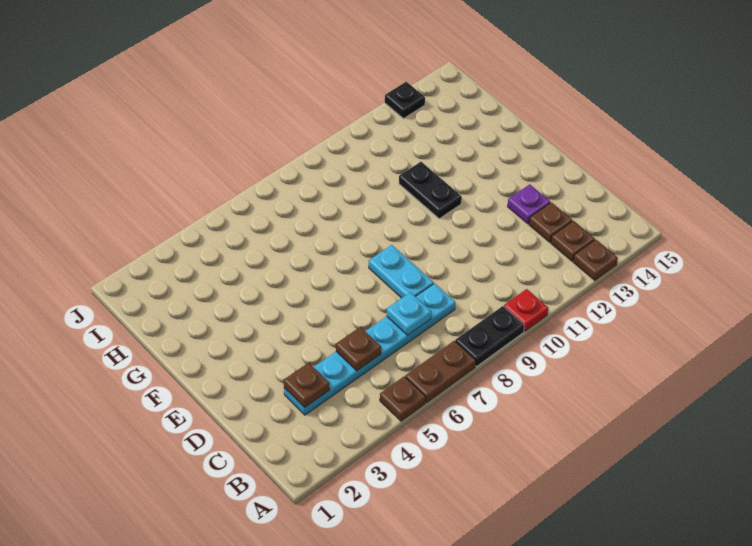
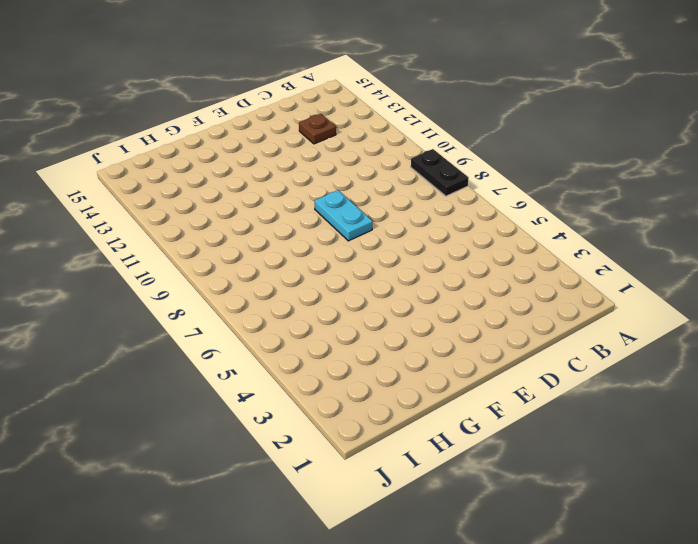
cyan 1x2 plate [315,190,373,241] -> cyan 1x2 plate turned to [369,245,434,298]
none -> brown 1x1 plate [380,376,426,421]
none -> brown 1x2 plate [405,341,476,403]
none -> red 1x1 plate [504,289,548,331]

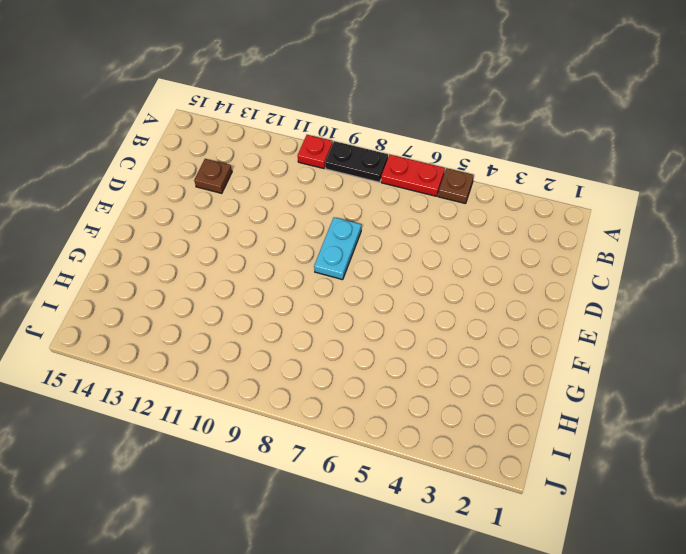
red 1x2 plate [381,155,445,196] -> brown 1x2 plate [405,341,476,403]
none -> brown 1x1 plate [573,240,618,280]
none -> brown 1x1 plate [551,221,595,261]
none -> cyan 1x6 plate [284,283,455,415]

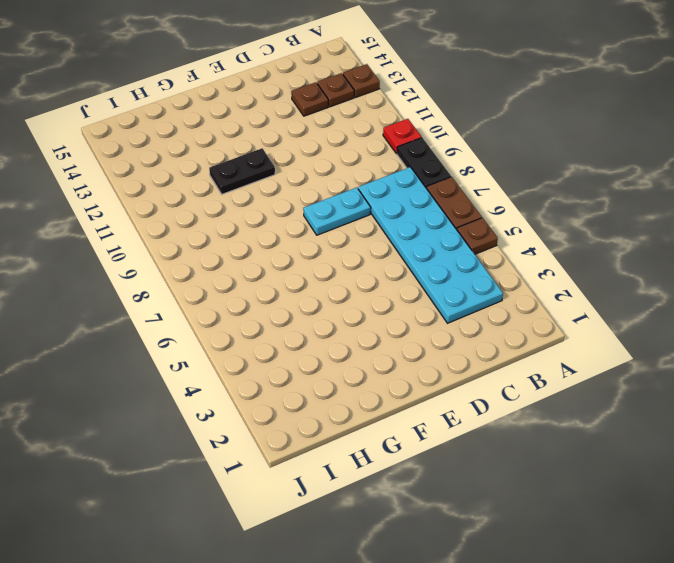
cyan 2x6 plate [358,167,503,323] -> cyan 1x6 plate [284,283,455,415]
none -> purple 1x1 plate [508,184,550,224]
none -> black 1x1 plate [385,82,425,119]
none -> brown 1x1 plate [284,363,330,408]

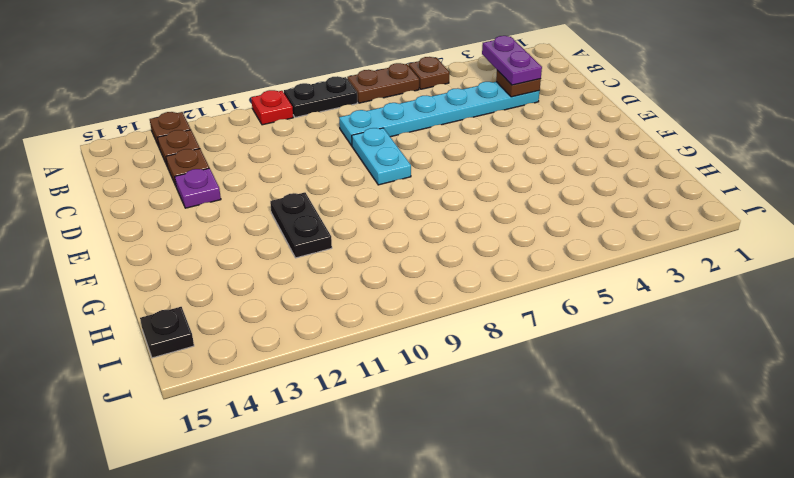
purple 1x2 plate [482,36,542,85] -> none
black 1x1 plate [140,307,194,358] -> black 1x1 plate moved to [385,82,425,119]
none -> brown 1x1 plate [336,327,381,371]
none -> cyan 1x1 plate [387,292,431,335]

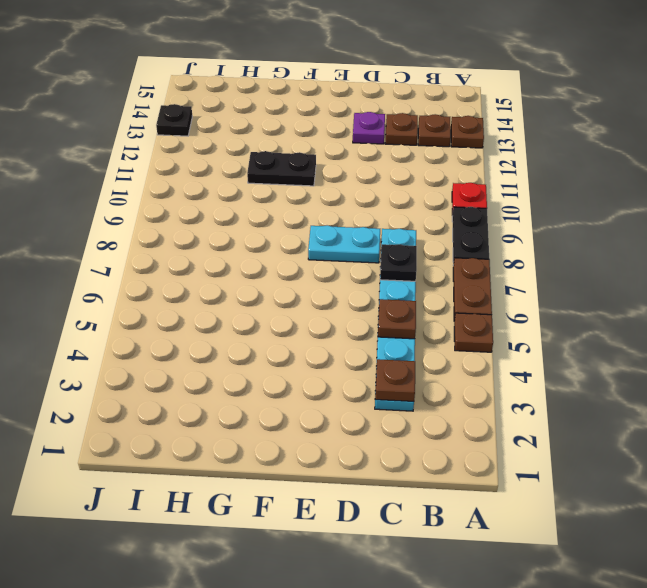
black 1x1 plate [380,244,417,281] -> cyan 1x1 plate [387,292,431,335]

